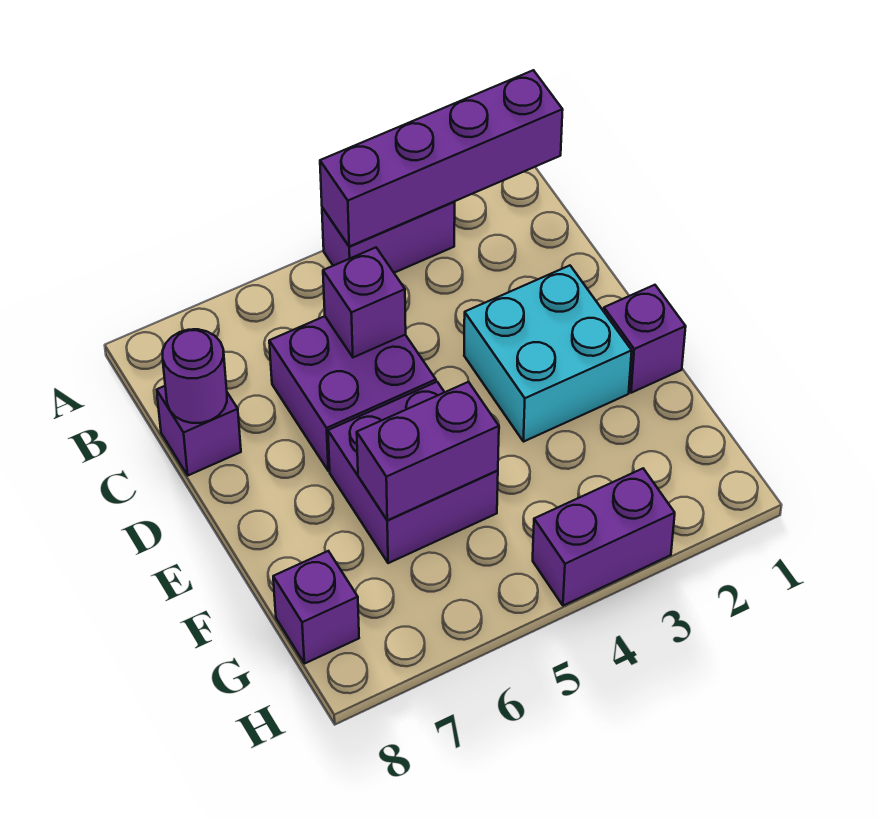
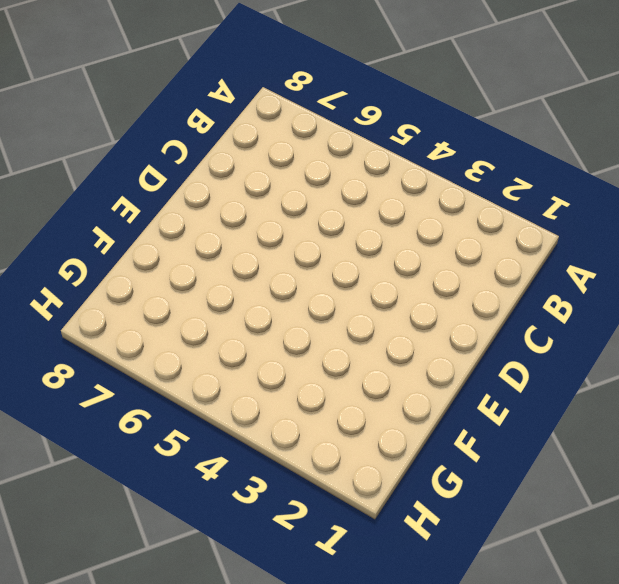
none -> purple 1x2 brick [322,202,455,273]
none -> purple 2x2 brick [269,316,436,471]
none -> purple 1x1 brick [157,386,241,475]

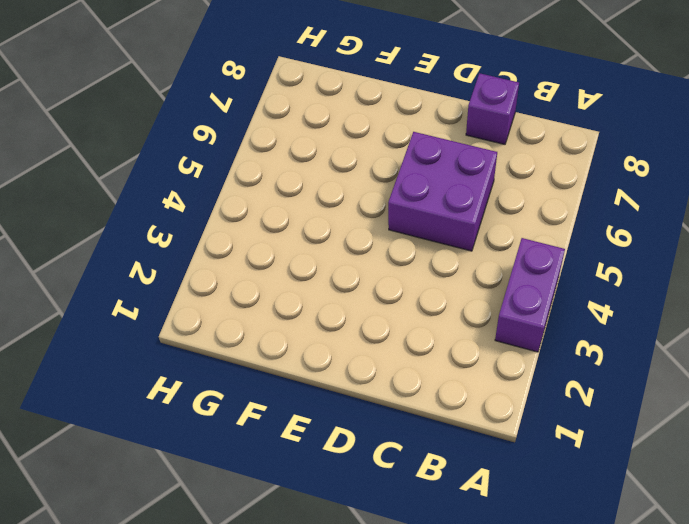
none -> cyan 2x2 brick [464,266,632,442]
none -> purple 1x1 brick [604,285,686,393]
none -> purple 2x2 brick [328,382,498,563]

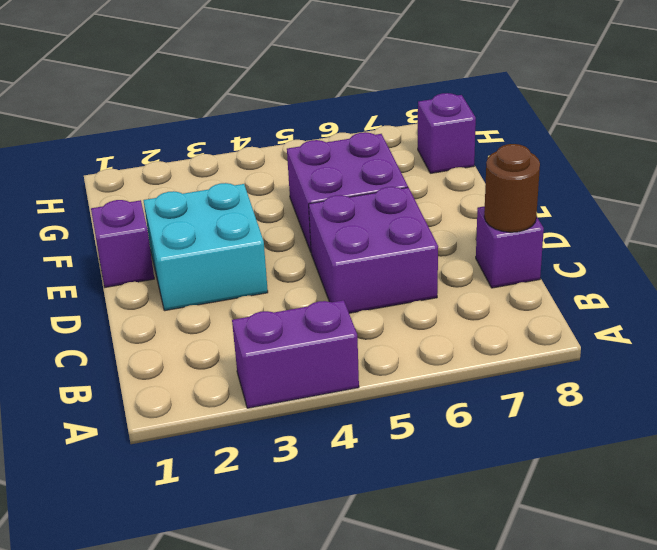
brown 1x1 round brick [484,144,540,232] -> purple 1x1 round brick [163,329,227,423]
none -> purple 1x2 brick [533,469,675,606]
none -> purple 1x4 brick [320,70,563,246]
none -> purple 1x1 brick [323,248,406,357]

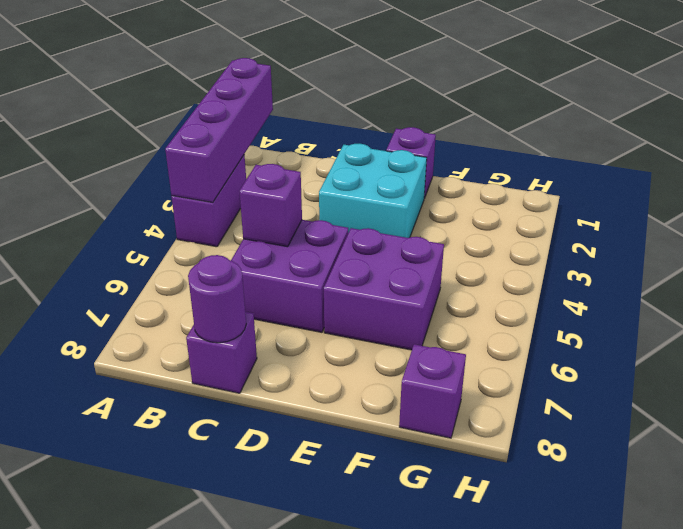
none -> purple 1x2 brick [533,469,675,606]
none -> purple 1x2 brick [357,382,499,520]

